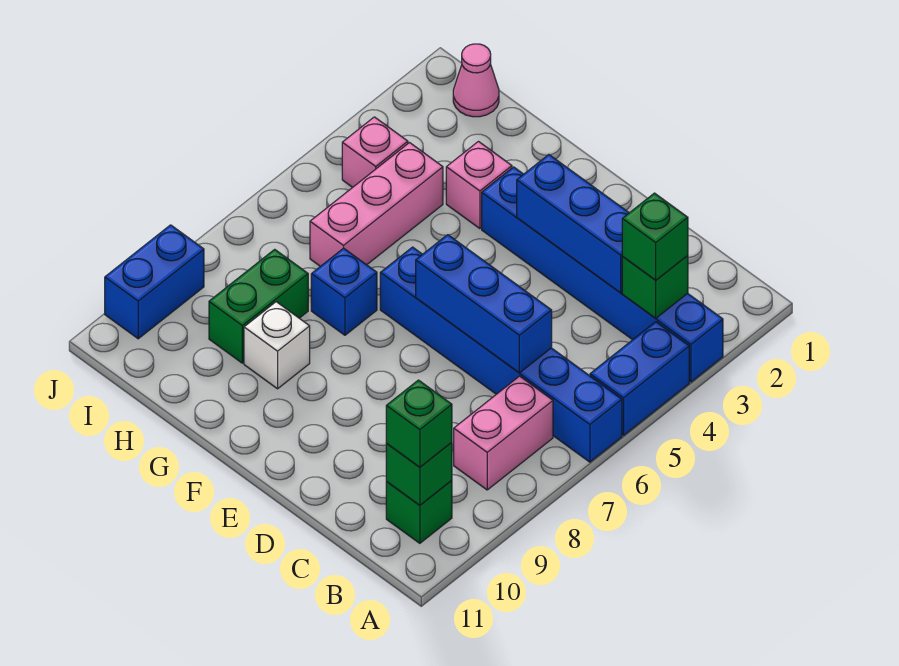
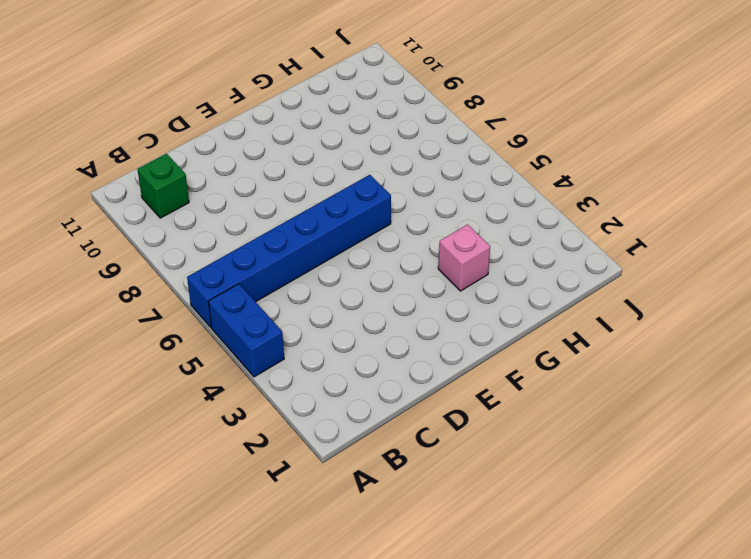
none -> blue 1x6 brick [482,167,723,382]
none -> pink 1x2 brick [454,376,553,490]
none -> blue 1x1 brick [311,248,377,335]

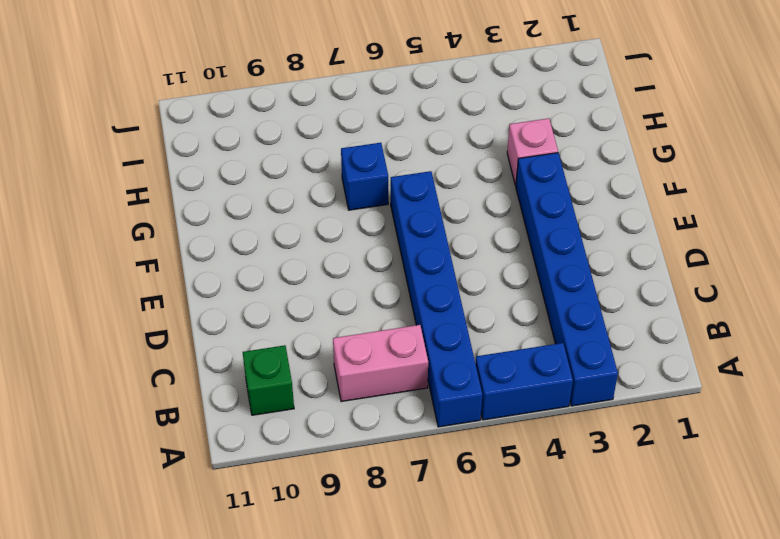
none -> white 1x1 brick [244,302,310,389]
none -> pink 1x3 brick [310,143,443,266]
none -> green 1x2 brick [209,249,308,363]

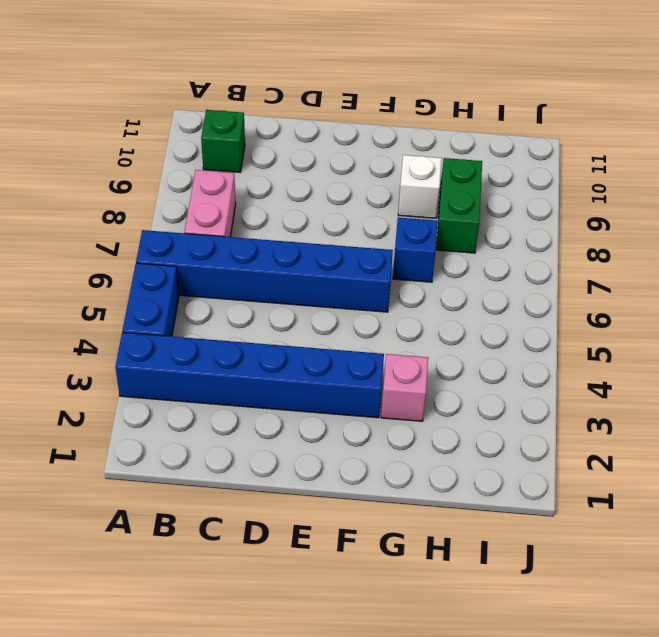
none -> pink 1x3 brick [310,143,443,266]
none -> pink 1x1 cone [453,44,499,117]
none -> pink 1x1 brick [342,117,408,187]

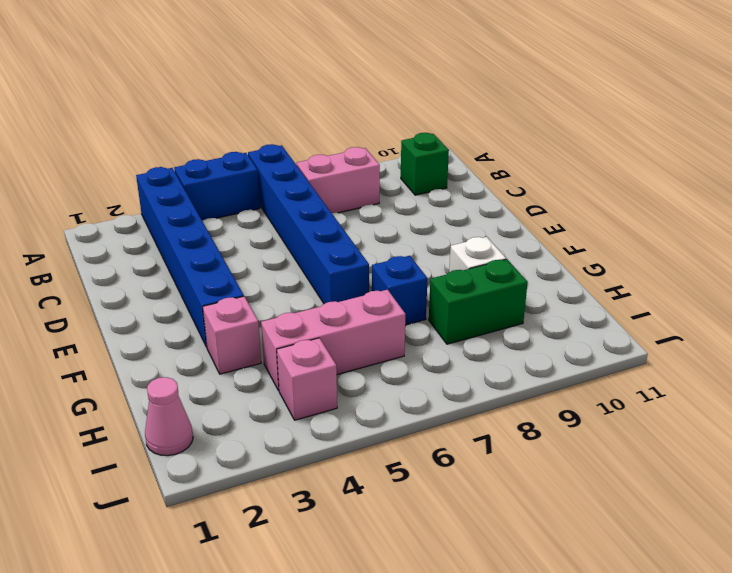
none -> blue 1x2 brick [105,225,204,339]
none -> green 1x1 brick [622,255,688,318]
none -> green 1x1 brick [386,442,452,505]

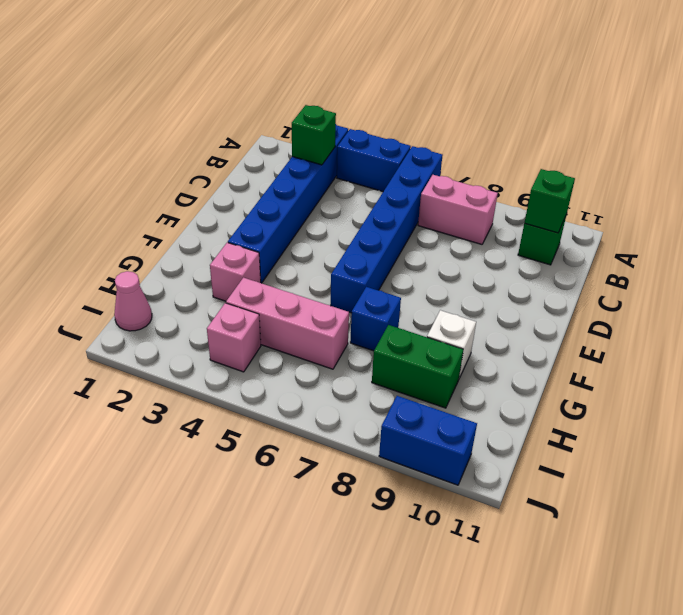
none -> blue 1x3 brick [517,155,629,293]
none -> blue 1x3 brick [416,235,552,373]
none -> green 1x1 brick [622,193,688,280]

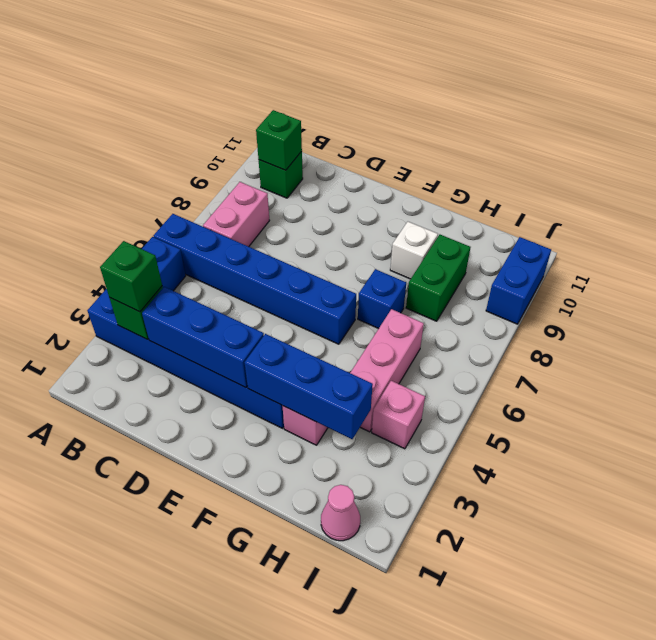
blue 1x3 brick [245,334,373,439] -> blue 1x3 brick moved to [416,235,552,373]
none -> green 1x1 brick [386,380,452,467]

